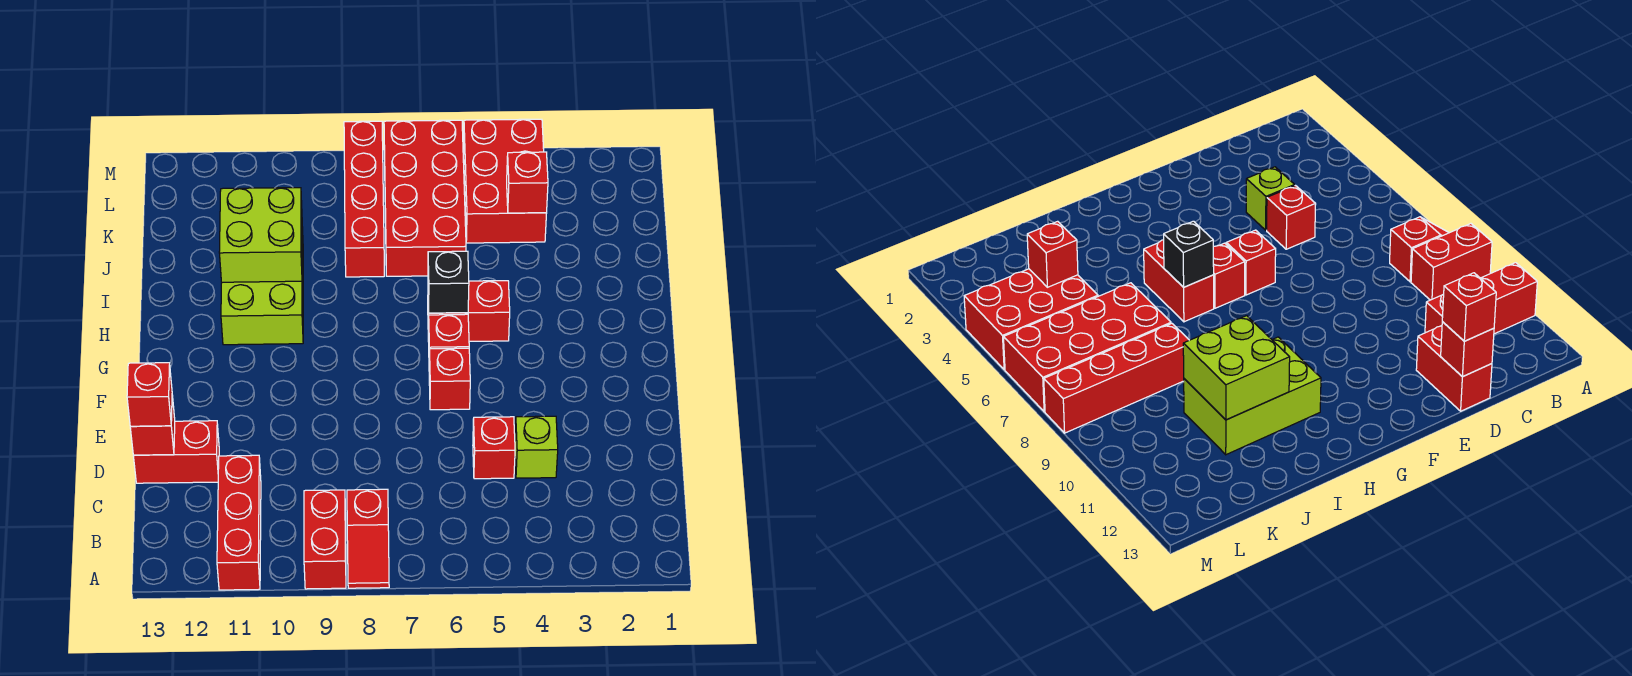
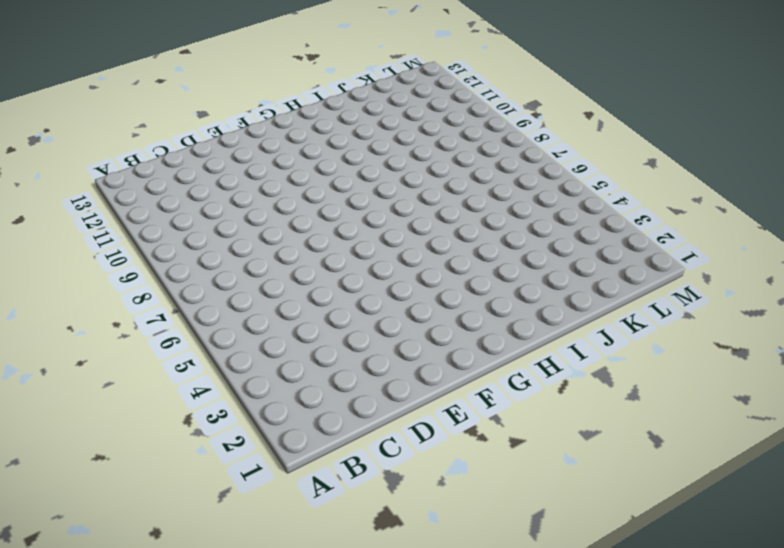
none -> red 1x2 slope [347,489,389,588]
none -> red 1x2 brick [304,490,346,589]
none -> red 1x3 brick [217,455,261,590]

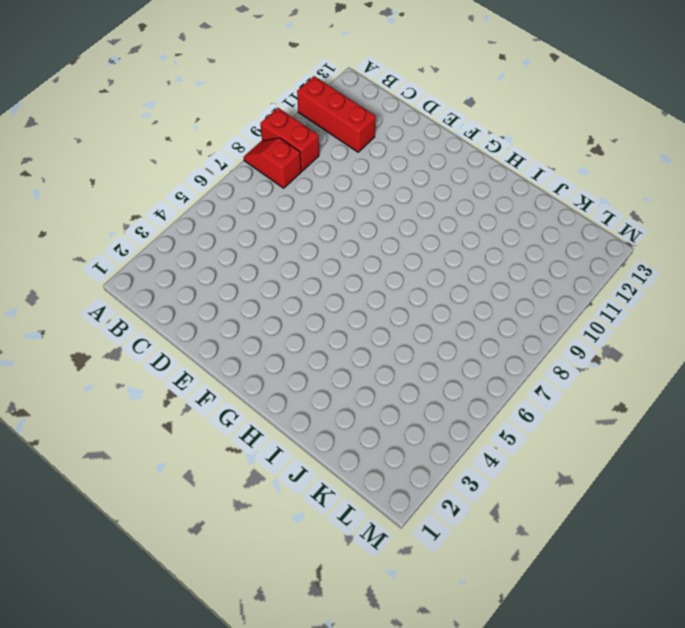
none -> lime 1x1 brick [515,416,558,478]
none -> red 1x1 brick [473,417,515,479]
none -> red 1x2 brick [133,421,219,483]

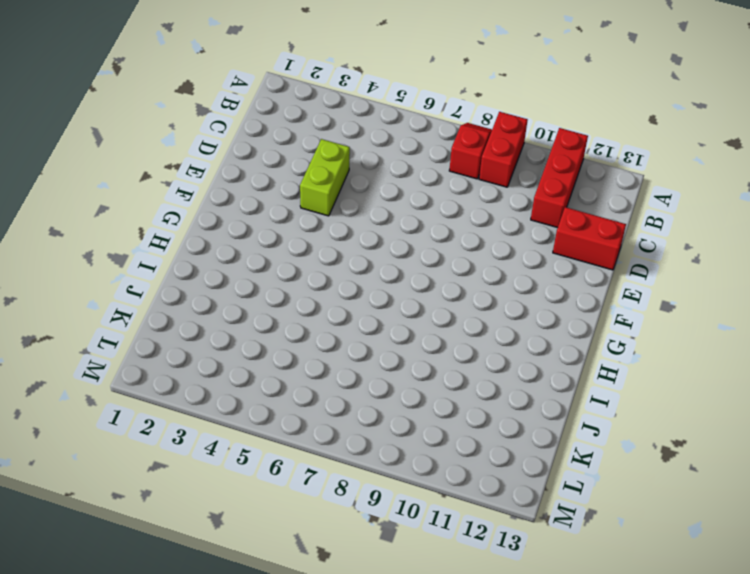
lime 1x2 brick [300,139,350,216] -> lime 1x1 brick [515,416,558,478]
none -> red 1x1 brick [473,417,515,479]
none -> red 1x1 brick [429,348,470,410]
none -> red 1x1 brick [429,314,469,353]

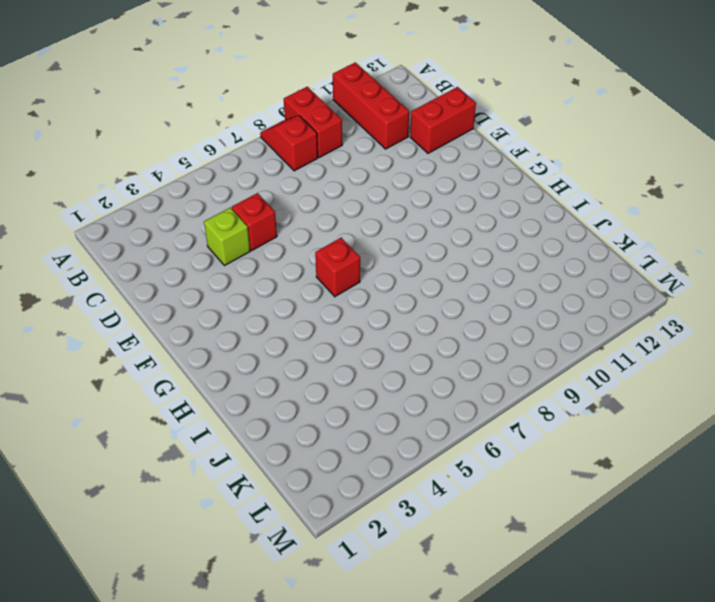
none -> red 1x1 brick [429,348,470,410]
none -> red 1x2 brick [428,281,510,342]
none -> lime 2x3 brick [221,227,303,345]

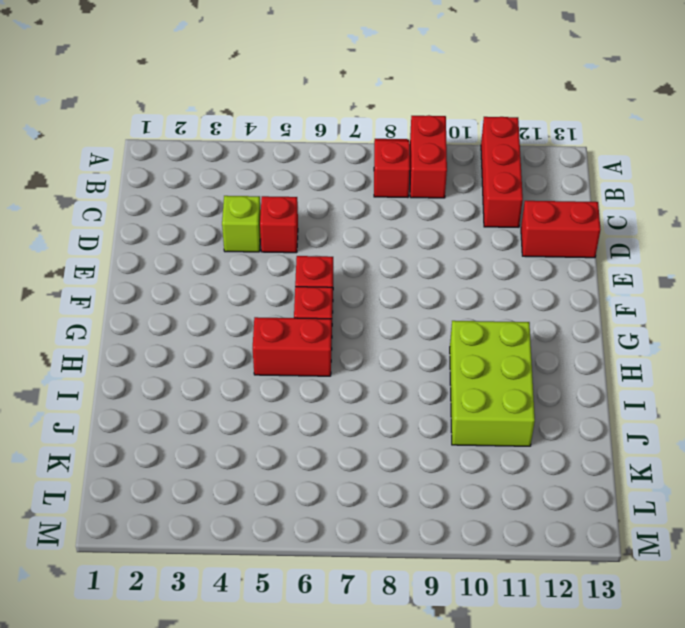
none -> red 2x4 brick [384,120,466,276]
none -> red 1x4 brick [344,121,384,277]
none -> red 2x3 brick [464,119,547,243]

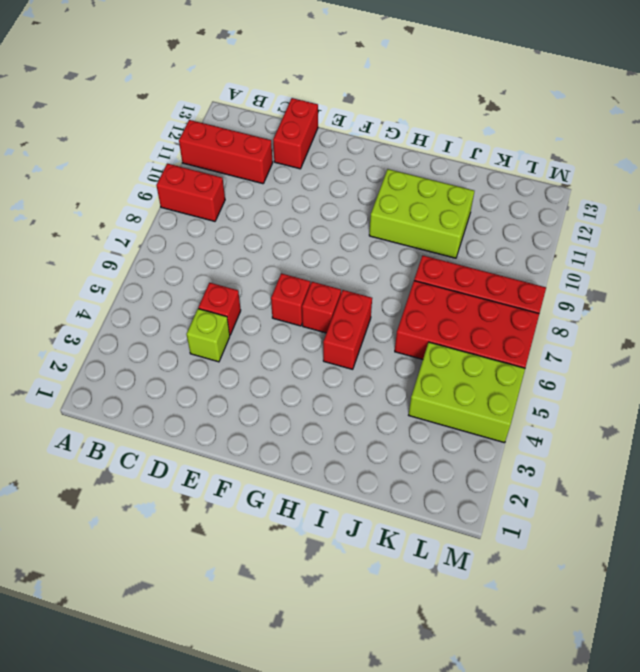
lime 2x3 brick [409,342,525,443] -> red 2x3 brick [464,119,547,243]
none -> red 1x2 slope [347,489,389,588]
none -> red 1x1 brick [130,395,175,455]
none -> black 1x1 brick [428,251,469,313]

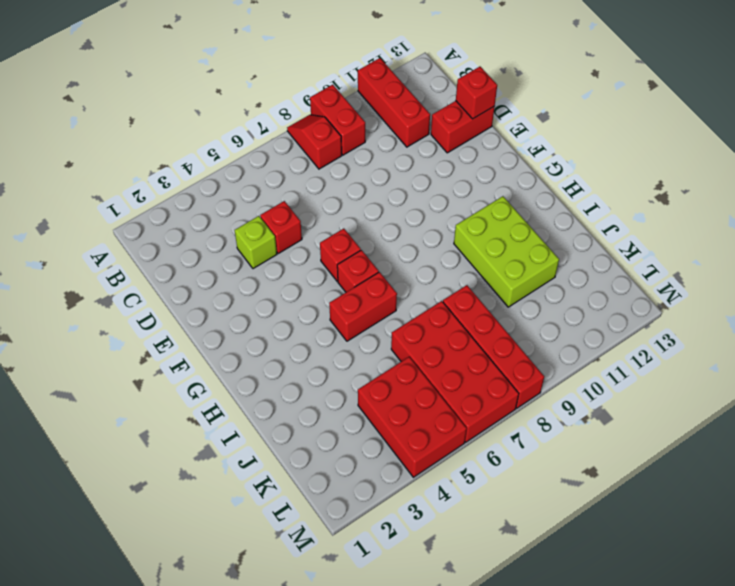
none -> black 1x1 brick [428,251,469,313]
none -> lime 2x2 brick [219,188,302,282]
none -> red 1x1 brick [507,152,548,213]

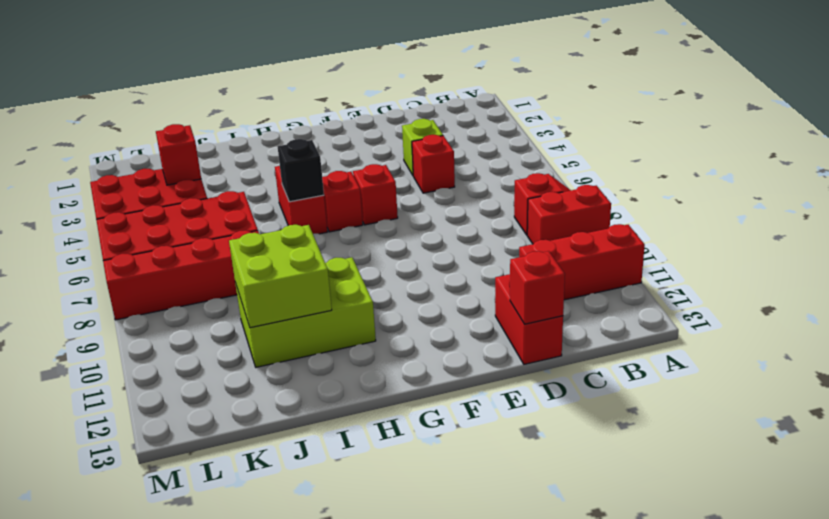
none -> red 1x1 brick [127,363,172,426]

